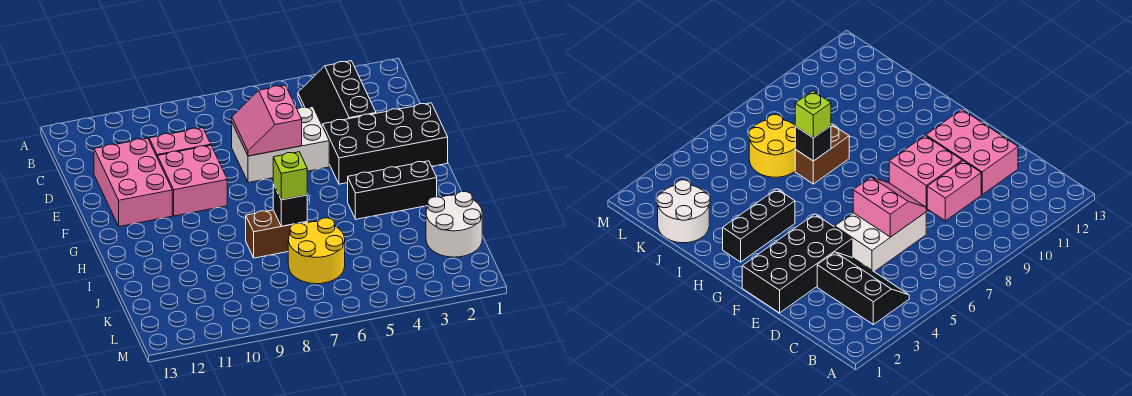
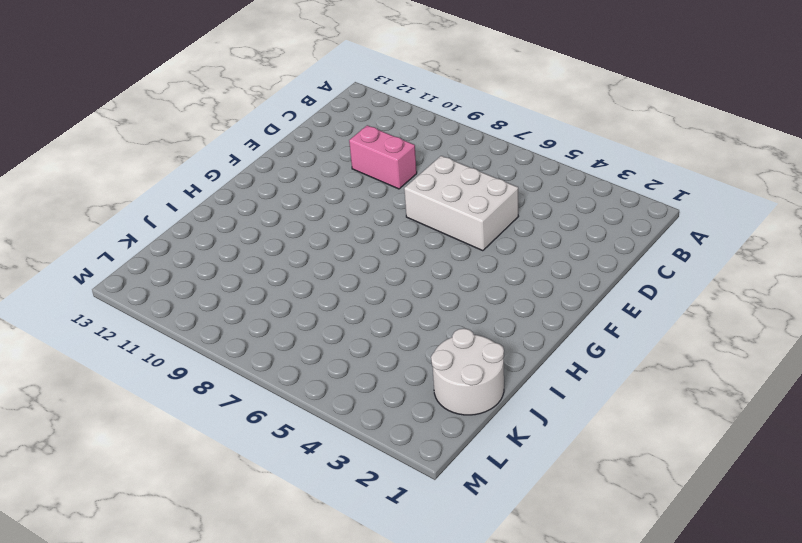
none -> black 2x3 slope [298,61,376,126]
none -> pink 2x3 brick [94,138,172,227]
none -> black 2x4 brick [323,103,448,184]

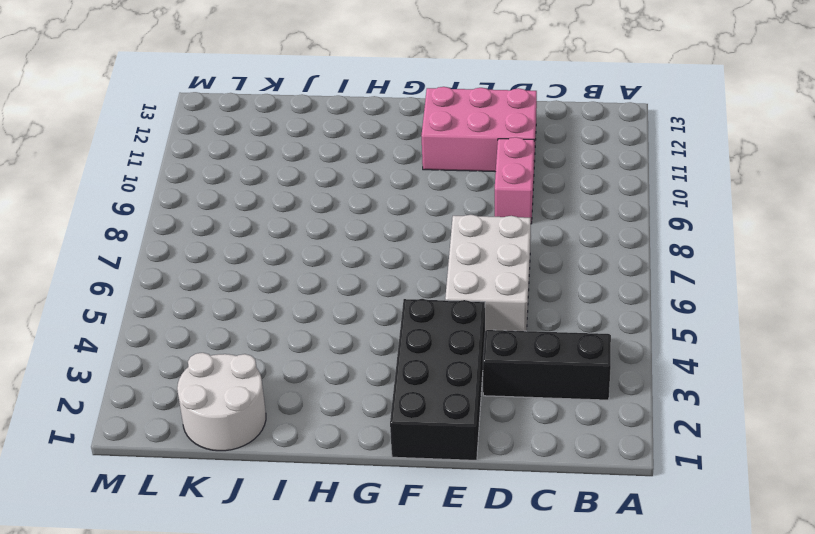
none -> pink 2x2 brick [158,145,227,216]
none -> black 1x3 brick [348,161,437,219]
none -> brown 1x2 brick [246,210,307,258]

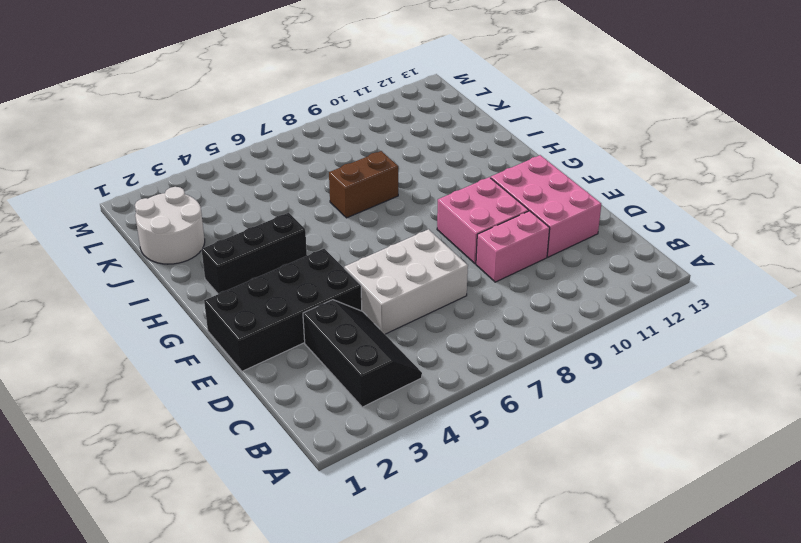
none -> yellow 2x2 round brick [288,218,345,284]
none -> pink 2x2 slope [232,85,302,156]
none -> black 1x1 brick [273,184,307,226]

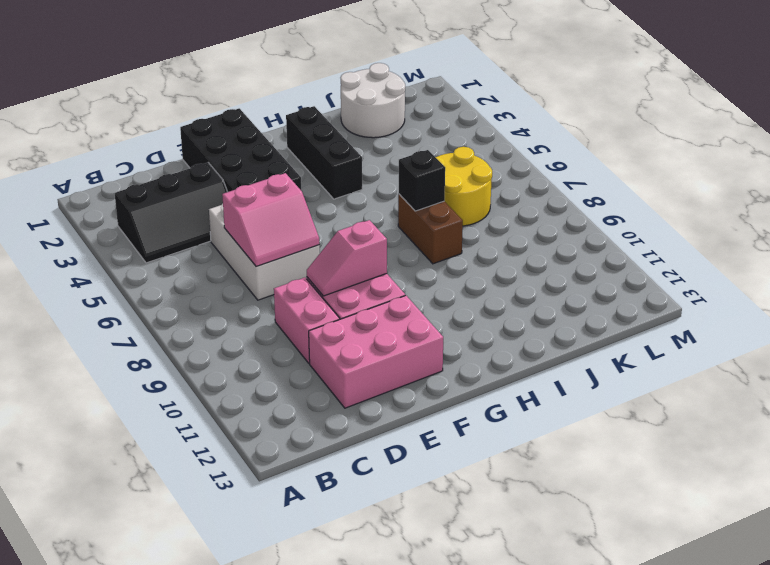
pink 1x2 slope [307,220,387,296] -> none
none -> lime 1x1 brick [273,152,307,200]

